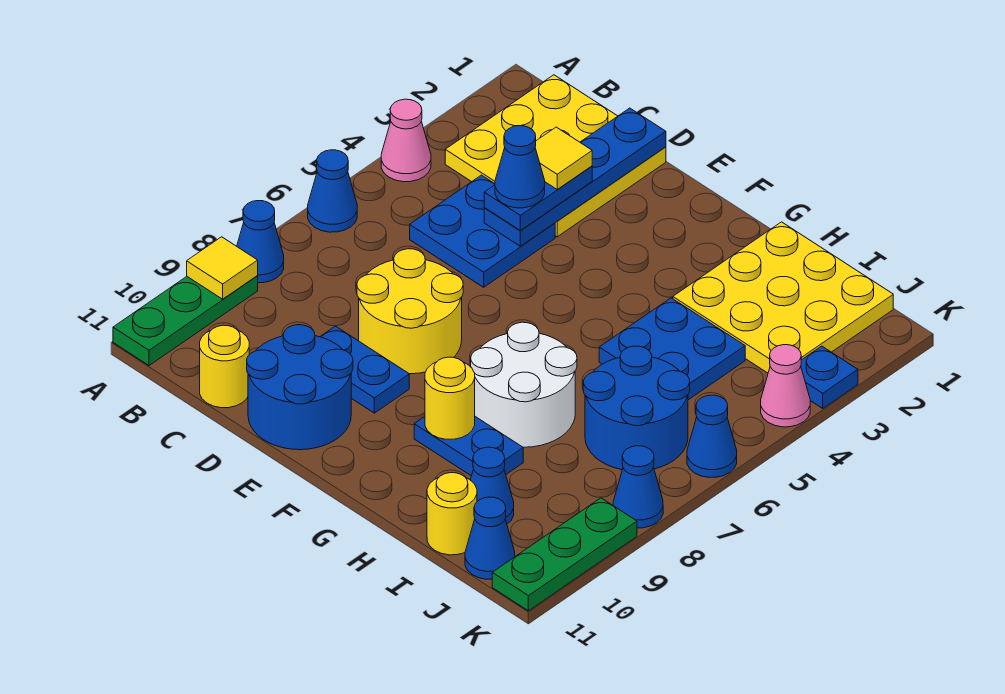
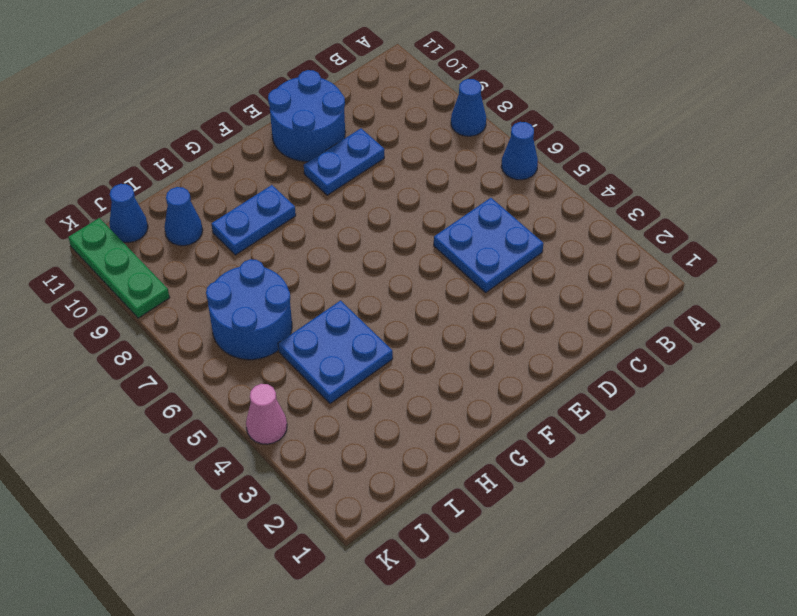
none -> pink 1x1 cone [381,99,431,182]
none -> green 1x3 plate [113,276,258,365]
none -> yellow 3x3 plate [445,75,666,237]

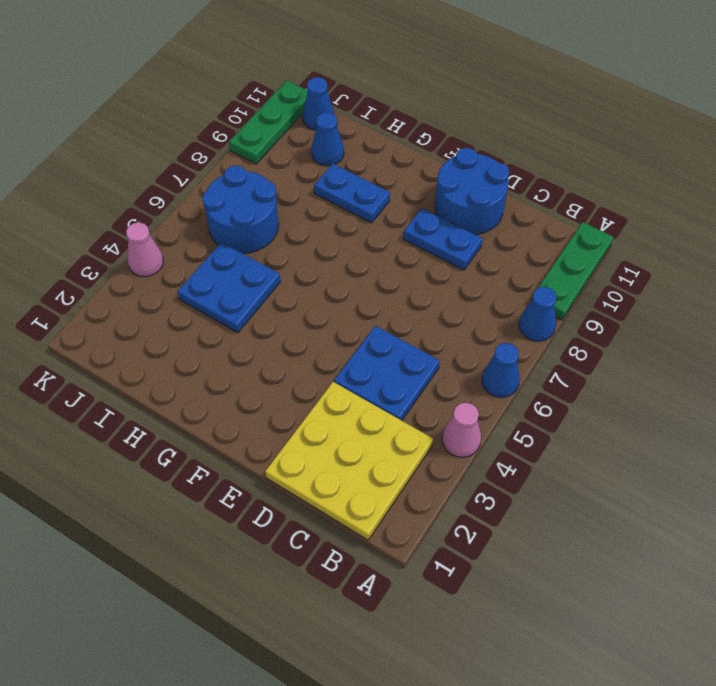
none -> yellow 1x1 round brick [200,325,249,408]
none -> yellow 2x2 round brick [357,249,463,374]
none -> white 2x2 round brick [471,322,577,447]

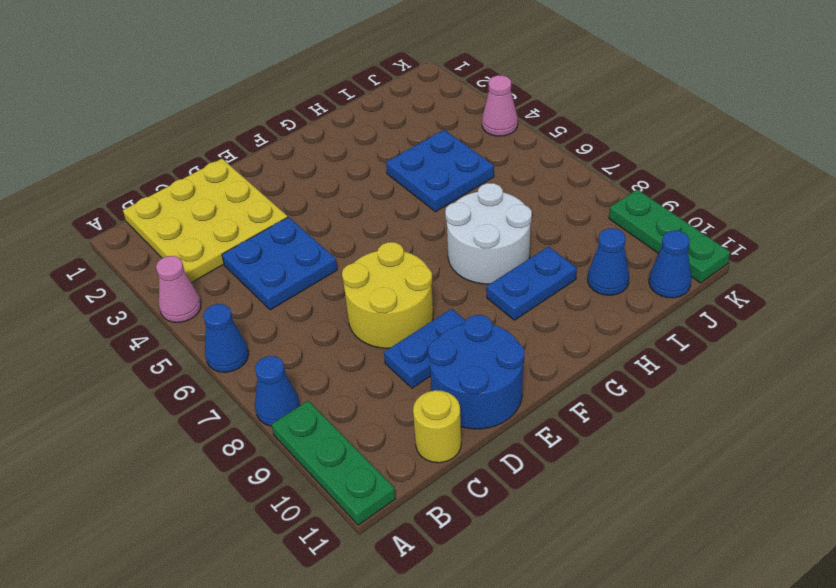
none -> yellow 3x3 plate [673,222,893,373]
none -> blue 2x2 round brick [583,346,690,470]
none -> yellow 1x1 round brick [427,473,477,555]

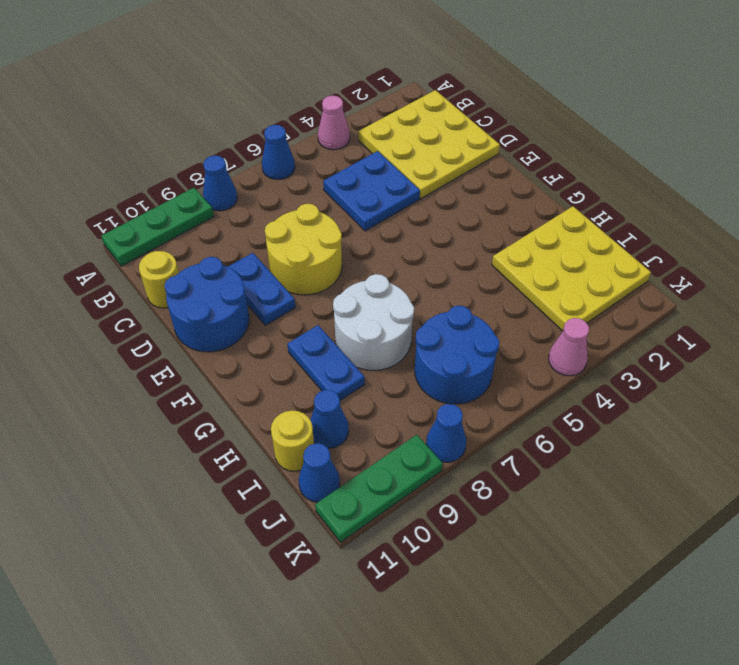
none -> blue 2x2 plate [599,298,745,400]
none -> blue 1x1 plate [801,346,858,408]
none -> blue 1x1 cone [687,395,737,477]

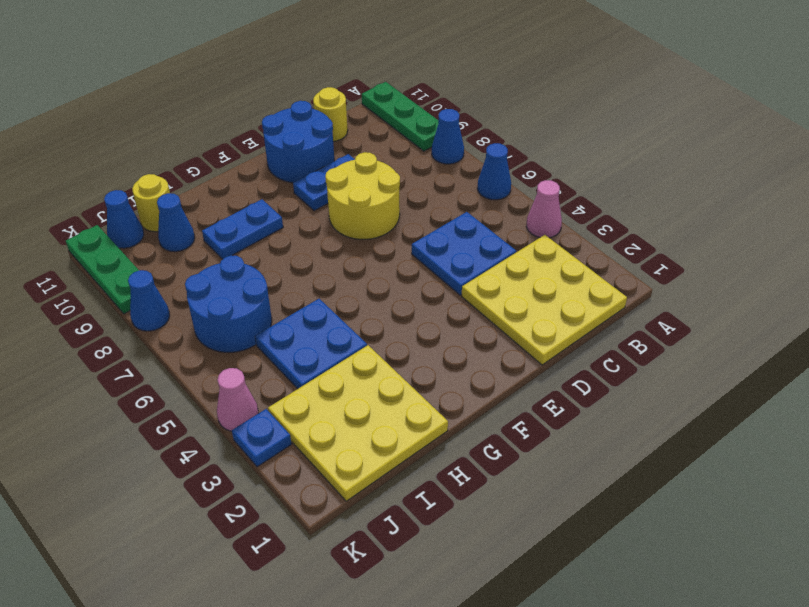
none -> white 2x2 round brick [471,322,577,447]
none -> blue 1x1 cone [687,395,737,477]
none -> yellow 1x1 tile [187,237,258,299]

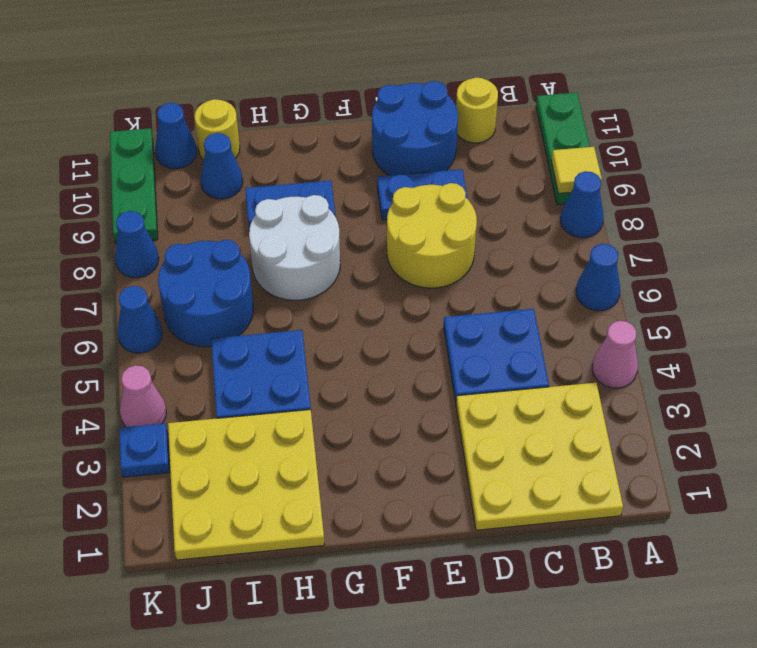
none -> blue 1x4 plate [484,108,666,246]
none -> yellow 1x1 round brick [425,357,475,439]
none -> blue 1x2 plate [484,166,592,231]

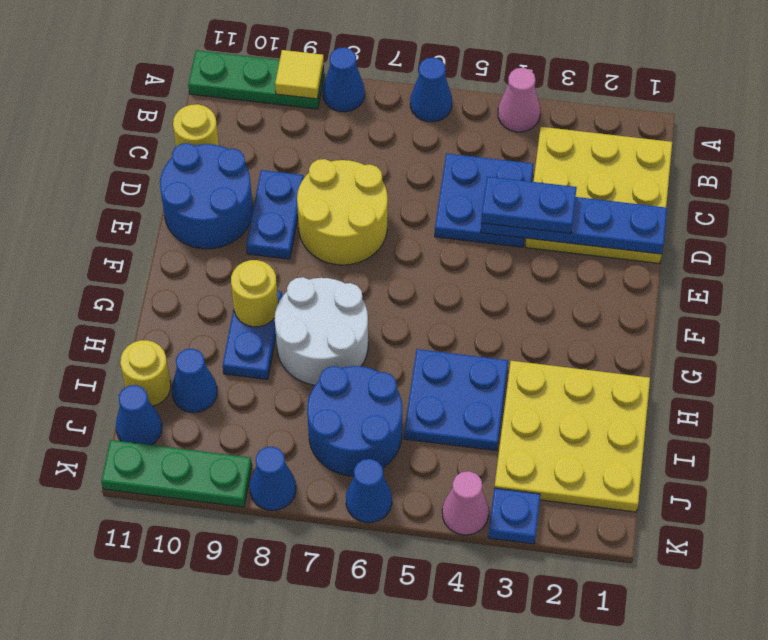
none -> yellow 1x1 tile [535,127,592,190]
none -> blue 1x1 cone [495,126,545,208]

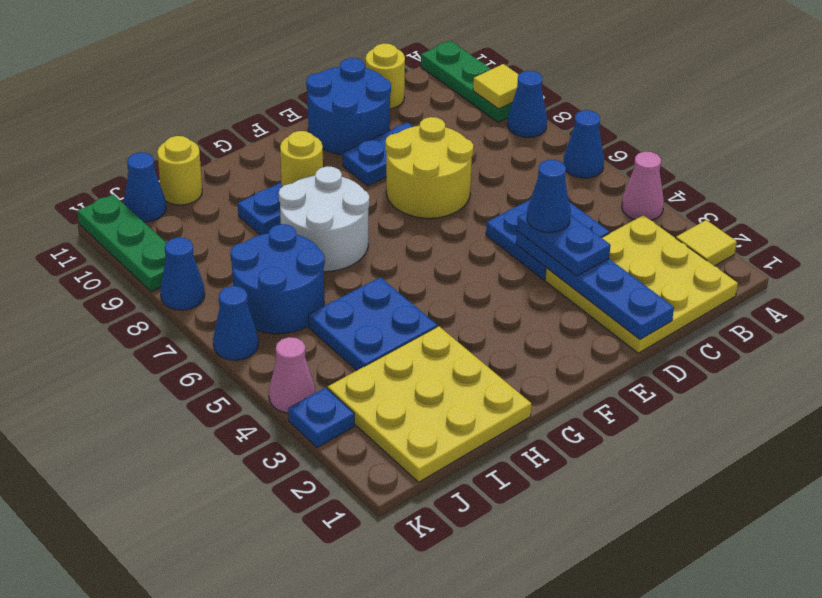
yellow 1x1 tile [676,220,737,266] -> yellow 1x1 tile moved to [535,127,592,190]
none -> blue 1x1 cone [471,447,514,524]

